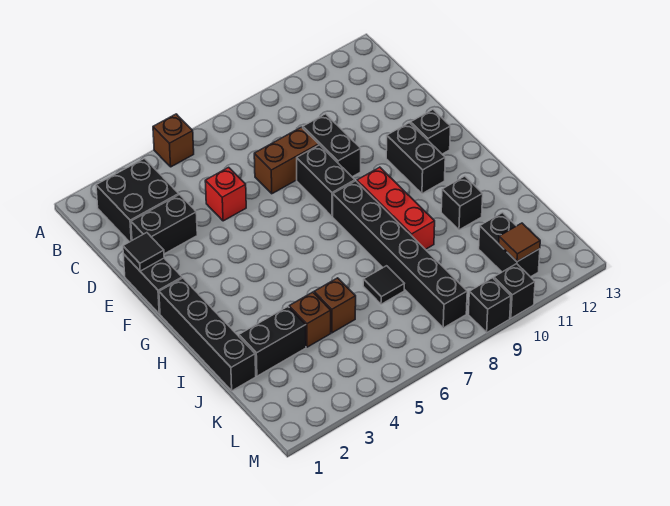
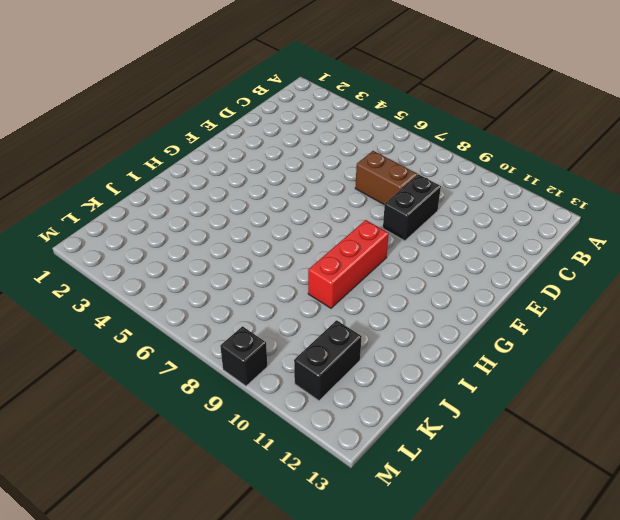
none -> brown 1x1 brick [153,114,194,167]
none -> black 2x2 brick [96,158,179,242]
none -> black 1x2 brick [131,195,197,254]

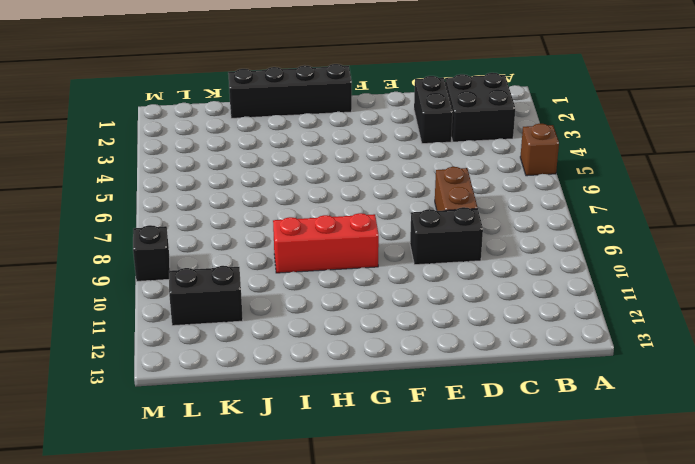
none -> red 1x1 brick [205,167,246,221]
none -> black 1x2 brick [123,254,182,314]
none -> black 1x2 brick [297,145,355,216]

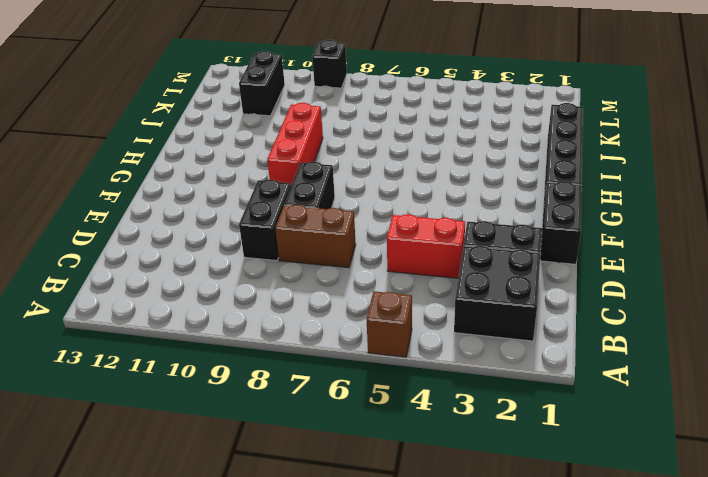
red 1x2 brick [387,214,465,278] -> red 1x1 brick [205,167,246,221]
none -> black 1x2 brick [386,123,445,194]
none -> black 1x1 brick [410,110,450,154]
none -> black 1x6 brick [333,181,467,328]

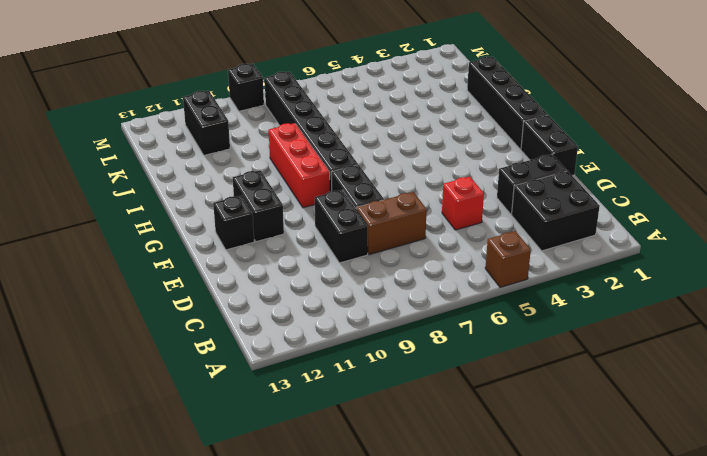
none -> black 1x1 brick [441,176,483,230]
none -> black 1x2 brick [239,307,306,376]
none -> brown 1x1 brick [289,292,331,347]

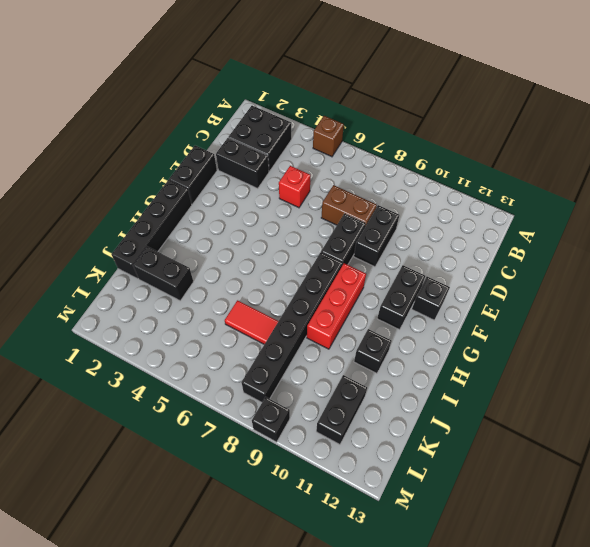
red 1x2 tile [225,300,278,344] -> black 1x1 tile [363,266,404,304]
none -> brown 1x1 brick [289,292,331,347]
none -> brown 1x1 brick [314,278,356,333]
none -> black 1x1 brick [494,264,535,318]

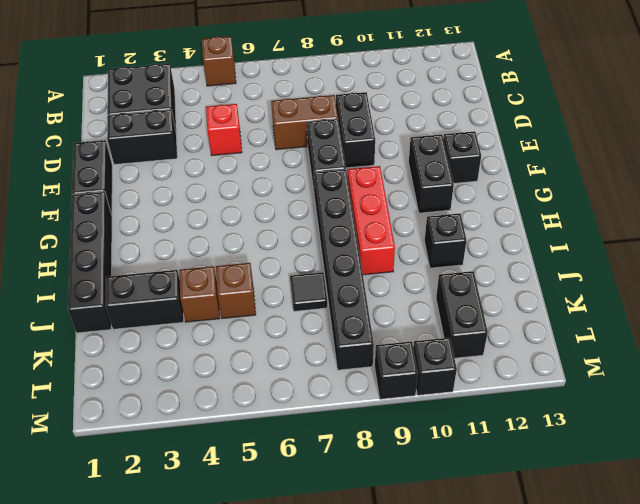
none -> black 1x1 tile [123,233,164,271]
none -> brown 1x1 tile [499,223,540,262]

